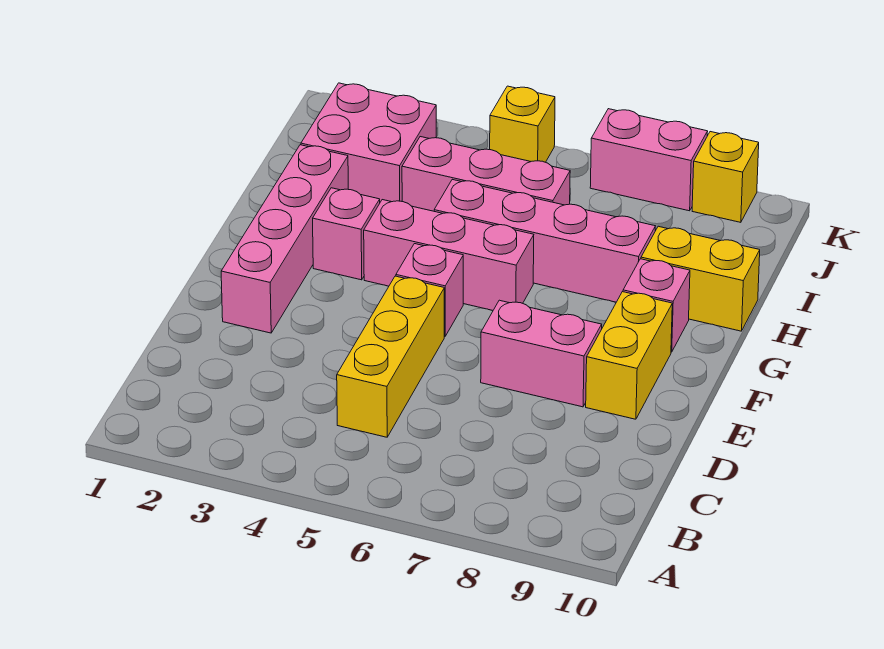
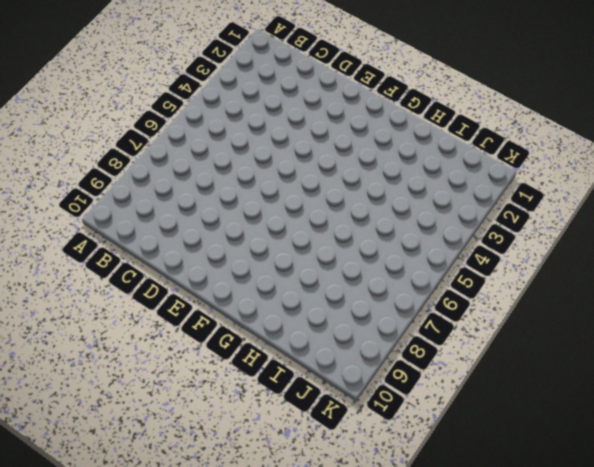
none -> yellow 1x3 brick [337,276,444,437]
none -> pink 1x4 brick [221,145,348,333]
none -> pink 1x2 brick [481,300,602,407]

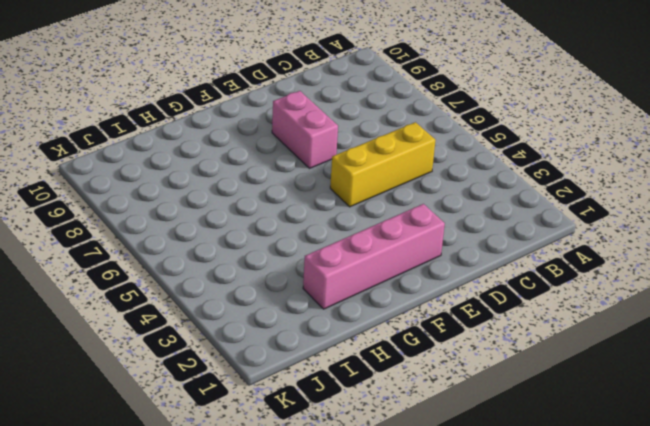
none -> yellow 1x2 brick [586,292,672,419]
none -> pink 1x1 brick [396,244,463,336]
none -> pink 1x1 brick [313,188,380,280]

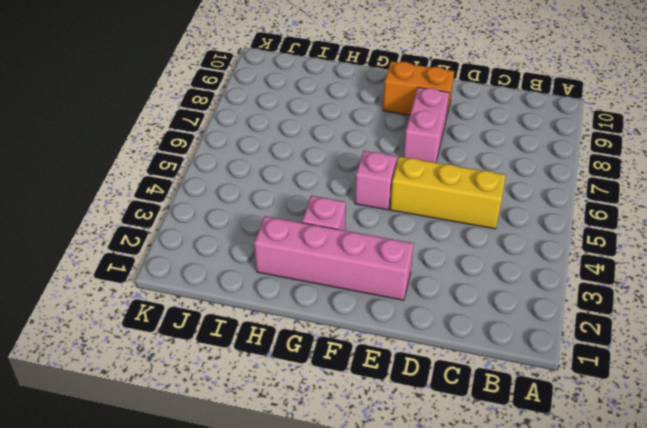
orange 1x2 brick [383,61,454,118] -> yellow 1x2 brick [586,292,672,419]
none -> pink 1x3 brick [364,200,534,310]
none -> pink 1x1 brick [623,259,690,352]
none -> pink 1x4 brick [434,179,655,302]

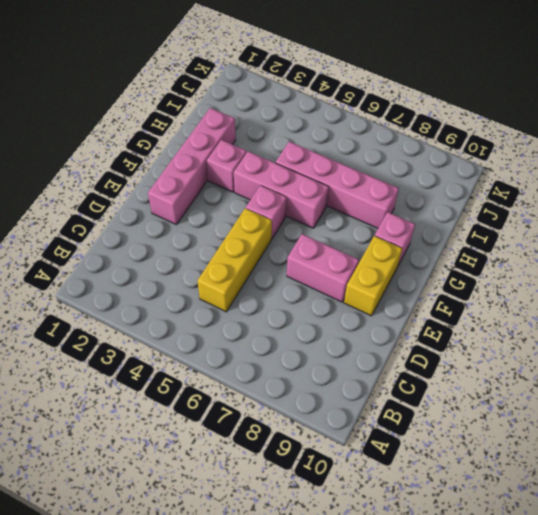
none -> yellow 1x2 brick [641,226,760,331]
none -> pink 2x2 brick [301,83,436,202]
none -> pink 1x3 brick [402,137,570,211]

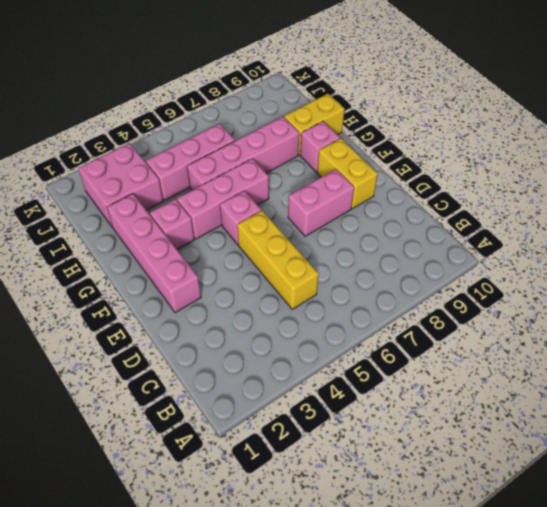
none -> yellow 1x1 brick [490,86,555,162]
none -> pink 1x2 brick [590,109,708,211]
none -> yellow 1x1 brick [692,132,759,222]

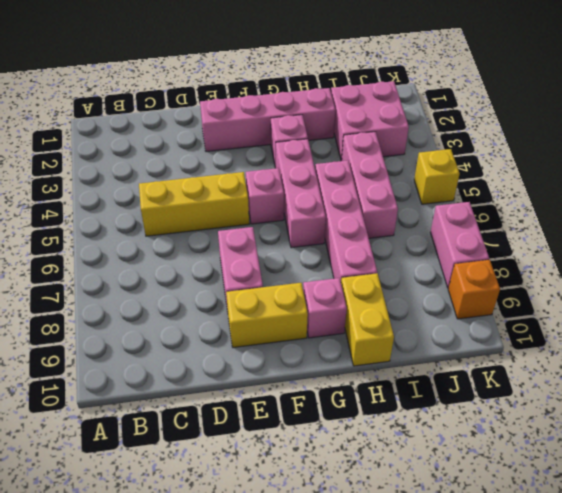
orange 1x1 brick [448,260,500,319] -> yellow 1x1 brick [692,132,759,222]

